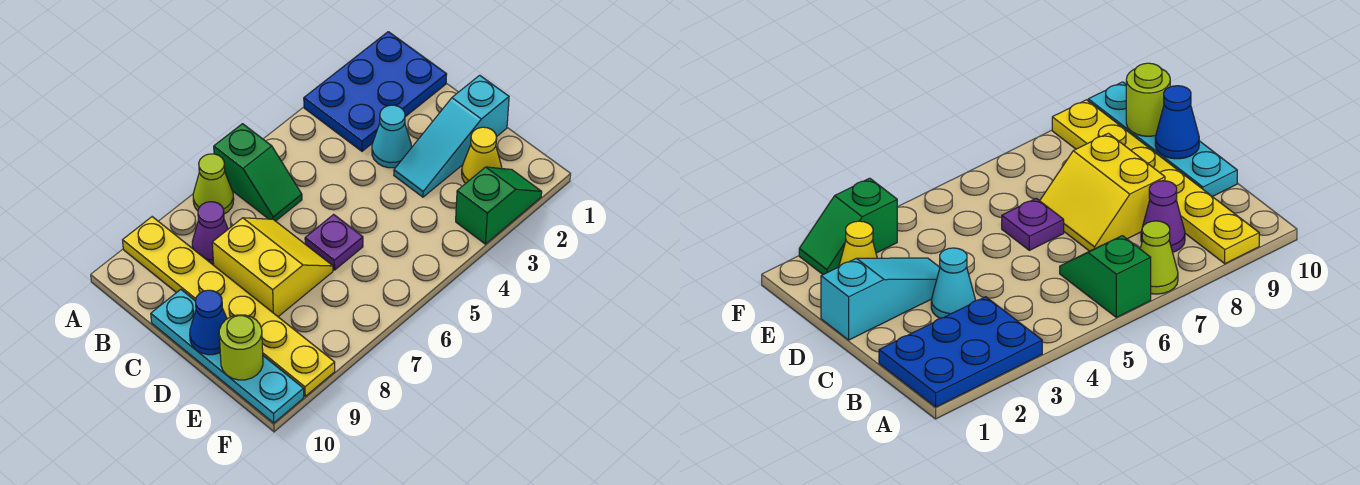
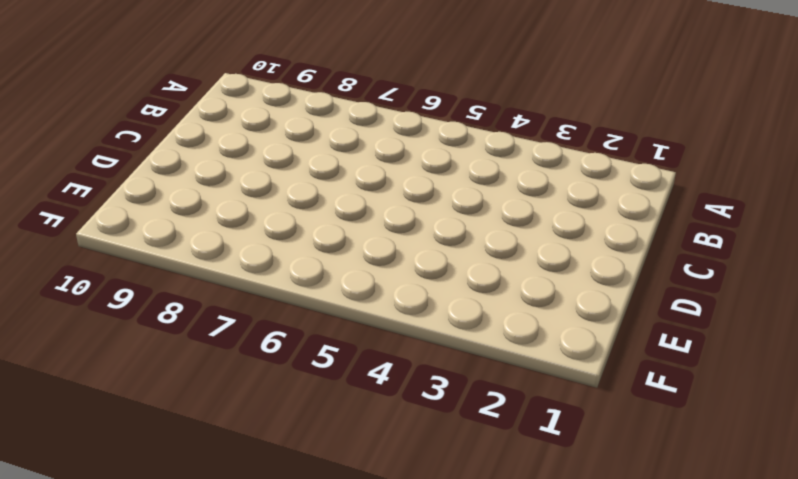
none -> blue 2x3 plate [304,32,447,151]
none -> green 1x2 slope [214,124,302,221]
none -> lime 1x1 cone [193,154,234,214]

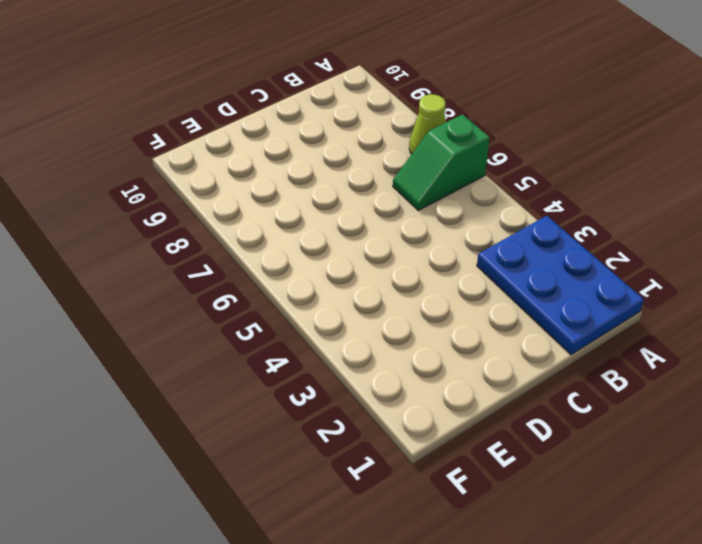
none -> yellow 1x6 plate [123,217,335,396]
none -> purple 1x1 cone [192,202,228,265]
none -> cyan 1x1 cone [372,105,411,168]

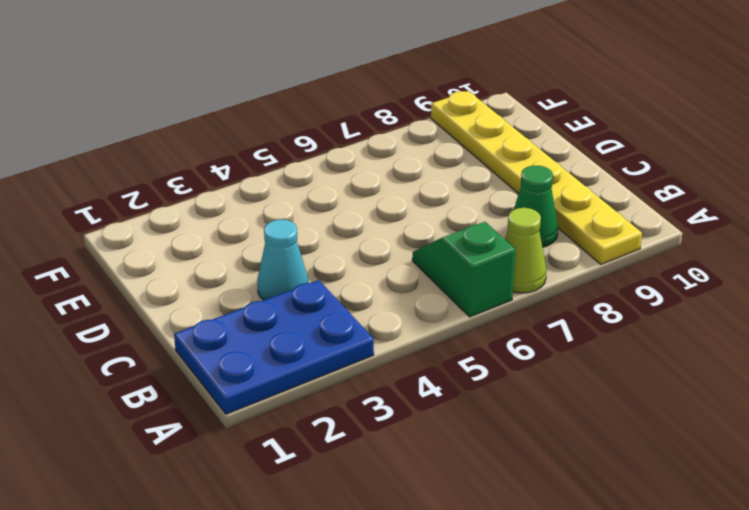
green 1x1 cone [514,166,558,247] -> purple 1x1 cone [192,202,228,265]
none -> yellow 2x2 slope [212,218,333,317]
none -> cyan 1x4 plate [151,289,304,423]
none -> cyan 1x3 slope [394,75,509,197]

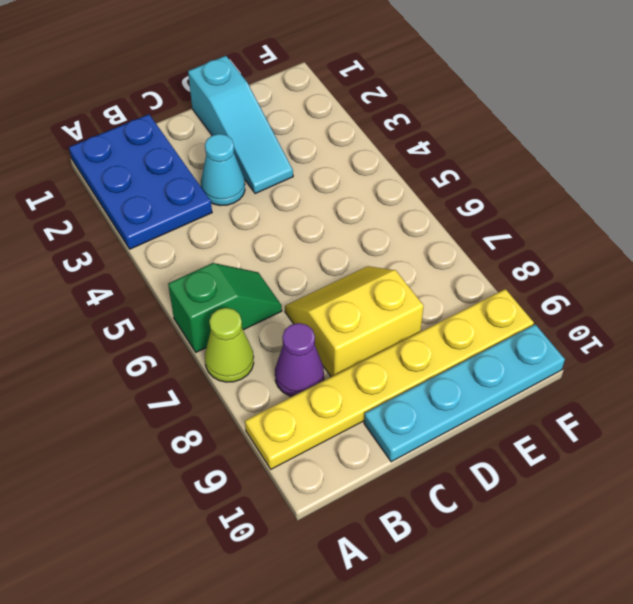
none -> purple 1x1 plate [305,214,363,270]
none -> yellow 1x1 cone [462,127,502,183]
none -> green 1x2 slope [456,167,542,244]

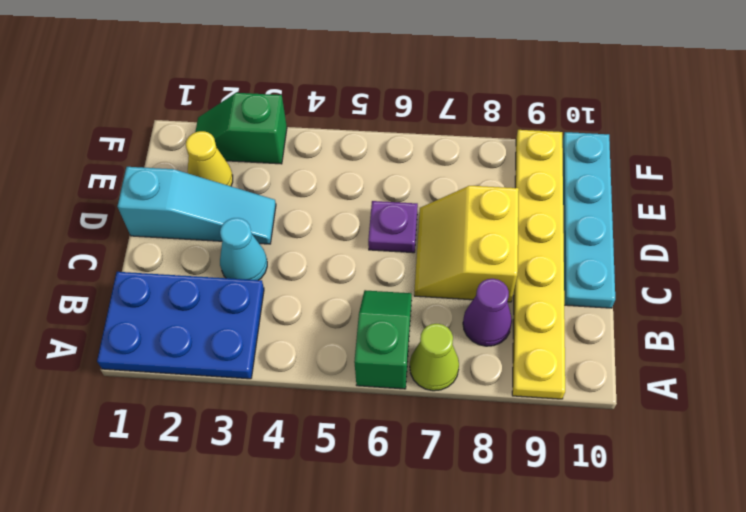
none -> blue 1x1 cone [190,290,227,355]
none -> lime 1x1 round brick [219,315,263,380]

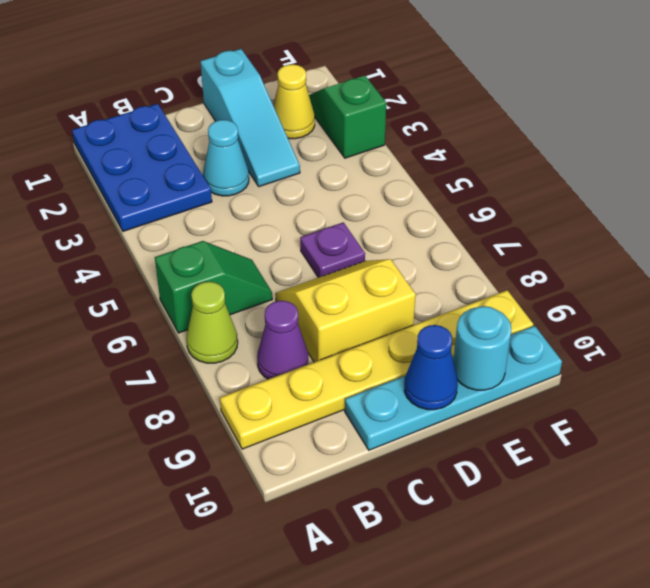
cyan 1x1 round brick [453,306,511,390] -> lime 1x1 round brick [219,315,263,380]

